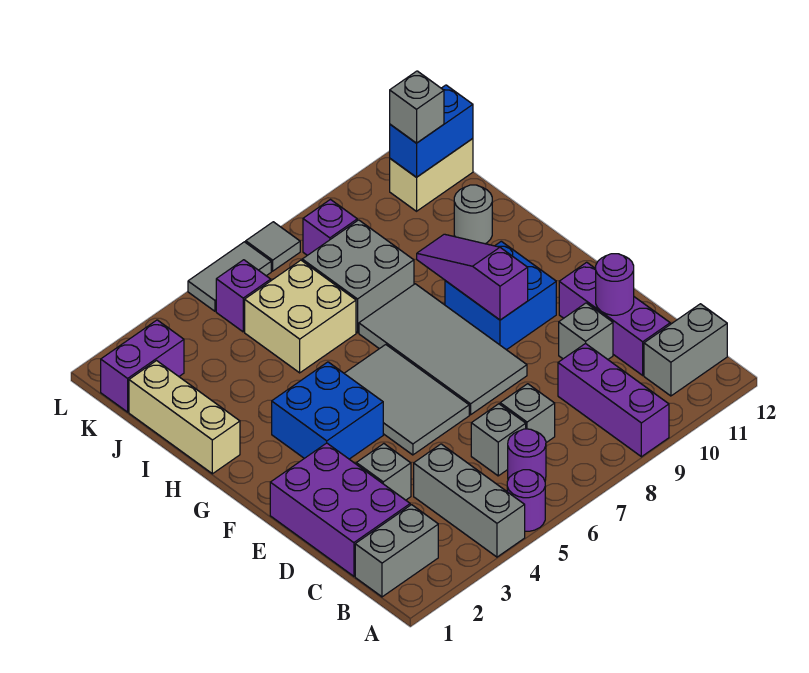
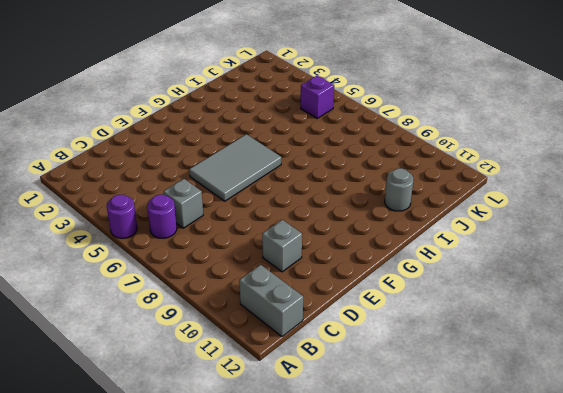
none -> grey 1x3 brick [414,444,525,557]
none -> purple 1x3 brick [558,343,669,457]
none -> grey 1x2 brick [355,505,438,597]
none -> purple 2x3 brick [270,443,410,576]

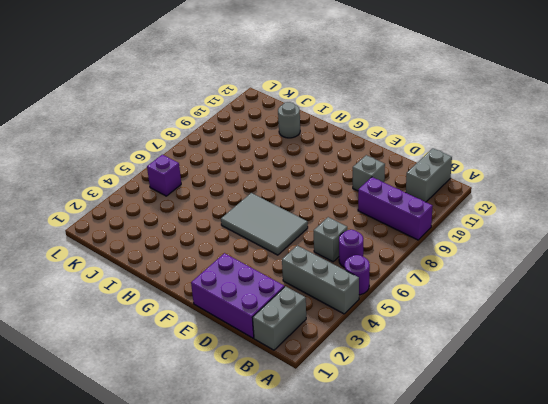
none -> grey 1x1 brick [500,384,555,443]
none -> purple 1x3 brick [559,262,670,375]
none -> grey 1x1 brick [356,444,411,500]
none -> grey 2x4 tile [359,284,527,415]

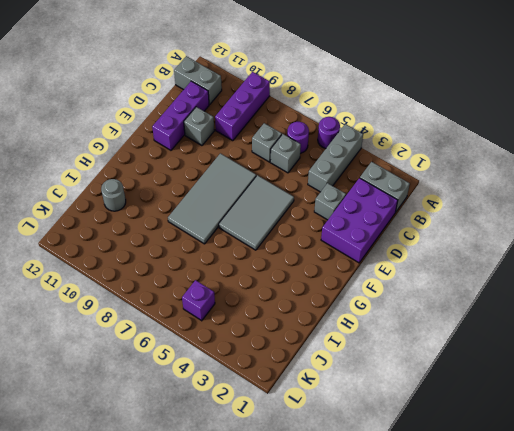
none -> blue 2x2 brick [272,362,383,459]
none -> blue 2x2 brick [445,241,556,350]
none -> tan 1x3 brick [129,361,240,474]
none -> tan 2x2 brick [245,260,356,373]

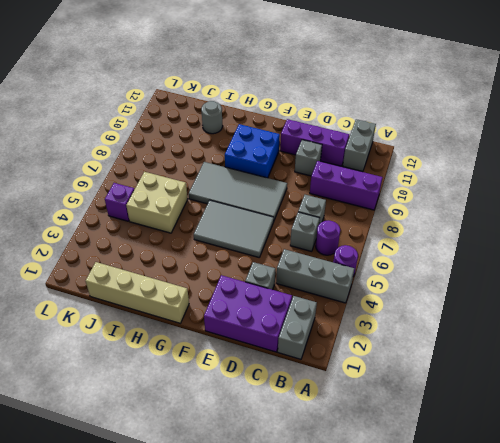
tan 1x4 brick [86,262,189,323] -> tan 1x3 brick [129,361,240,474]
none -> blue 2x2 brick [272,362,383,459]
none -> grey 2x2 brick [302,220,414,333]
none -> purple 1x2 brick [101,320,184,412]
none -> purple 1x1 brick [303,200,357,255]

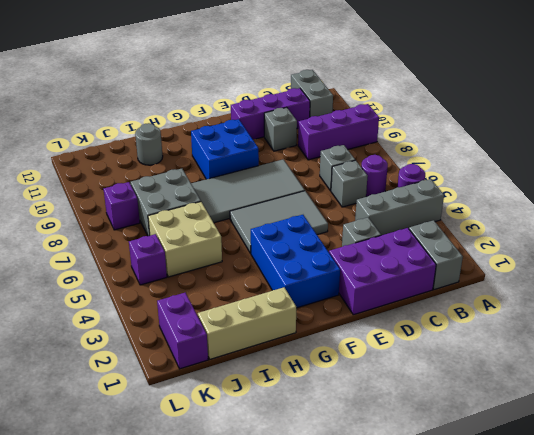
blue 2x3 brick [251,215,340,308] -> blue 2x2 brick [272,362,383,459]
none -> tan 1x2 brick [390,139,473,211]
none -> grey 1x2 tile [188,242,271,311]
none -> grey 1x1 tile [246,222,300,271]
none -> purple 1x1 round brick [596,254,634,315]

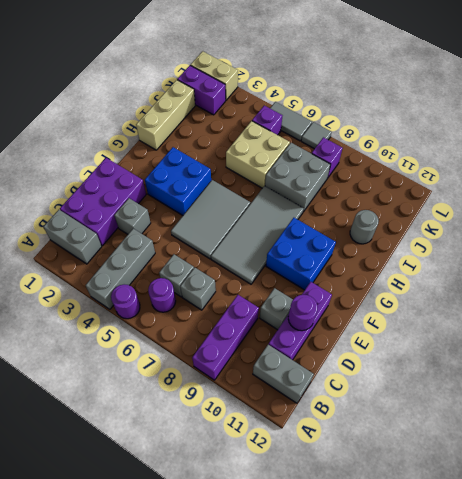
tan 1x2 brick [190,51,238,100] -> tan 1x2 brick moved to [390,139,473,211]
none -> purple 1x3 slope [417,234,528,320]
none -> blue 1x2 brick [390,85,473,177]
none -> grey 1x1 brick [390,71,444,143]

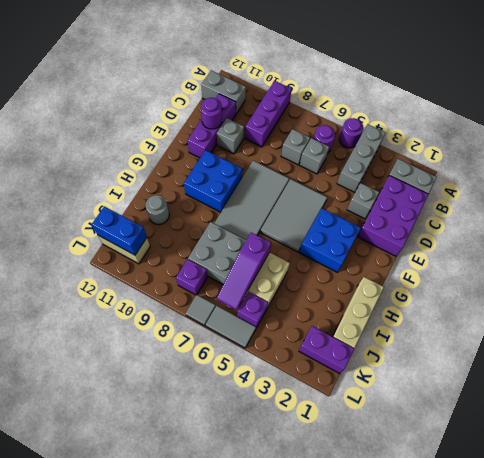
purple 1x3 slope [217,232,271,310] -> purple 1x3 slope moved to [417,234,528,320]
none -> grey 1x1 brick [390,71,444,143]

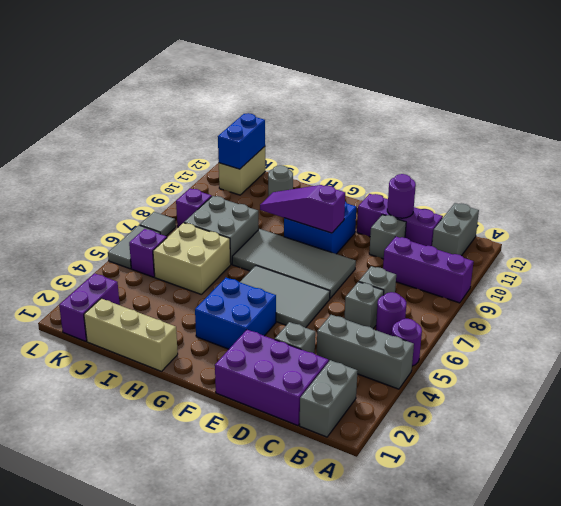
none -> grey 1x1 brick [390,71,444,143]

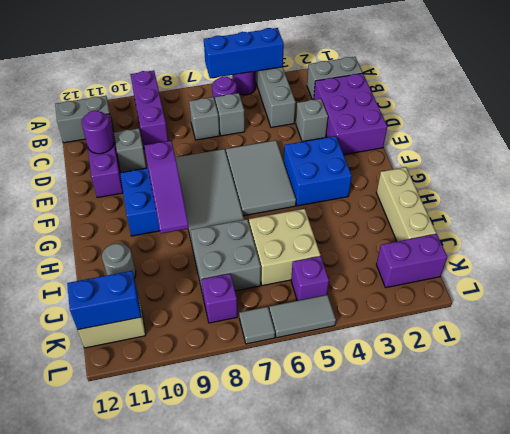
blue 1x3 brick [204,28,284,78] -> none
none -> grey 1x1 brick [390,71,444,143]

